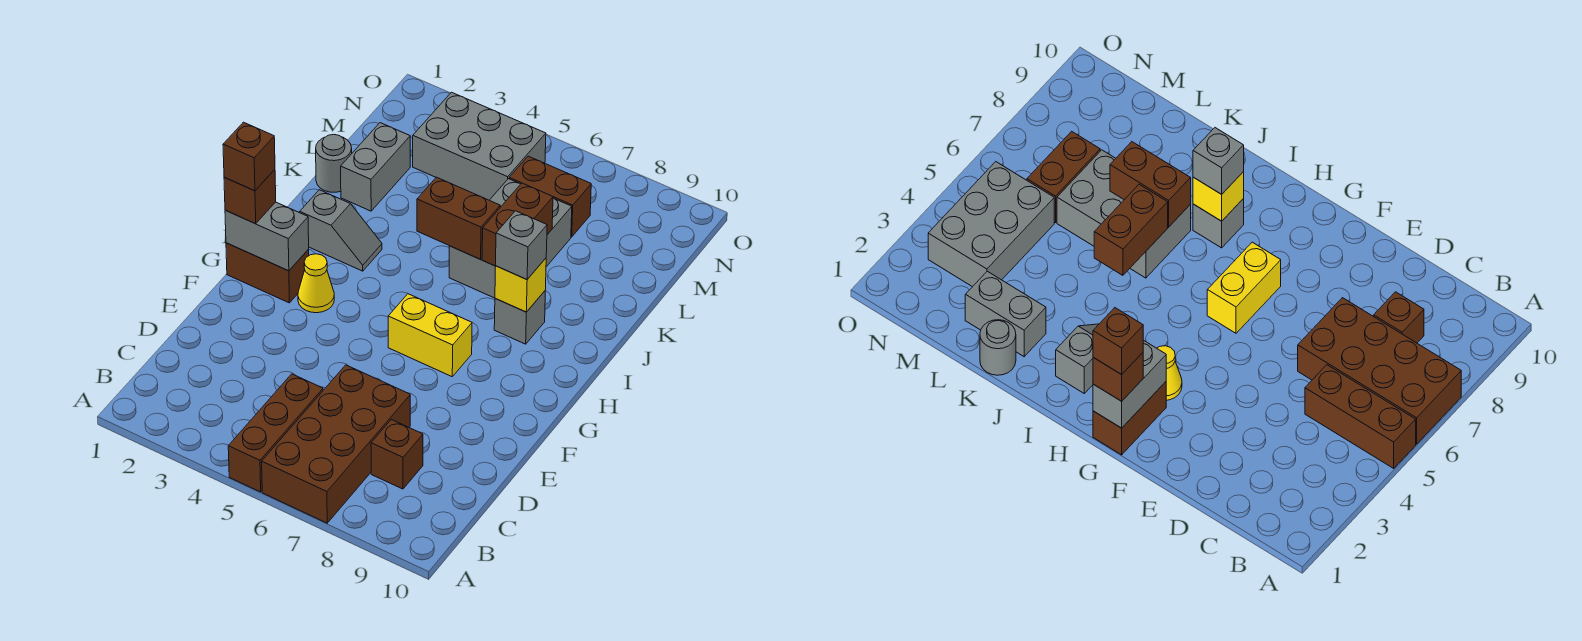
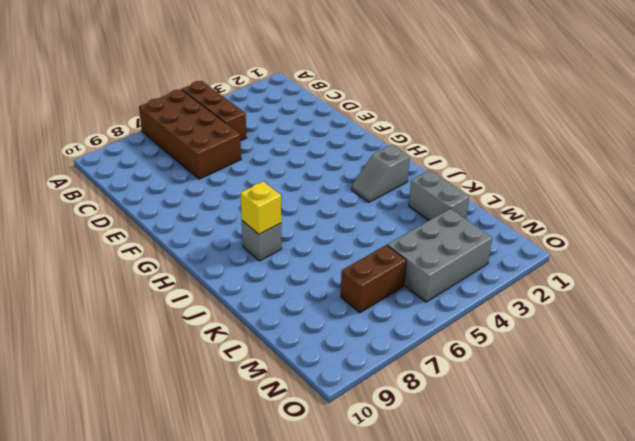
none -> brown 1x1 brick [371,420,423,489]
none -> brown 1x2 brick [226,243,309,303]
none -> yellow 1x1 cone [298,254,334,313]

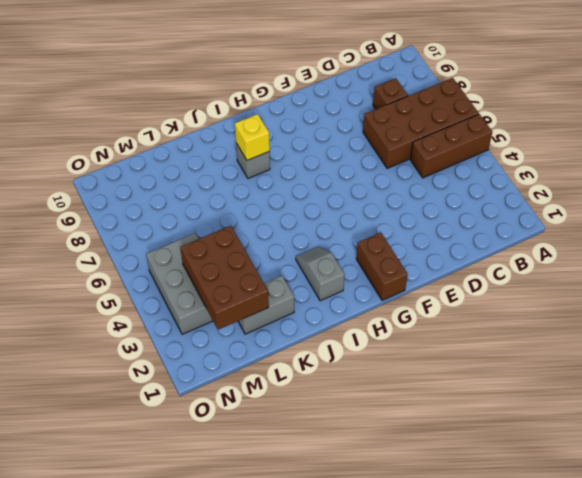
brown 2x3 brick [180,226,269,330] -> none
none -> yellow 1x1 cone [298,254,334,313]
none -> yellow 1x2 brick [388,294,472,377]
none -> grey 2x3 brick [449,179,572,298]

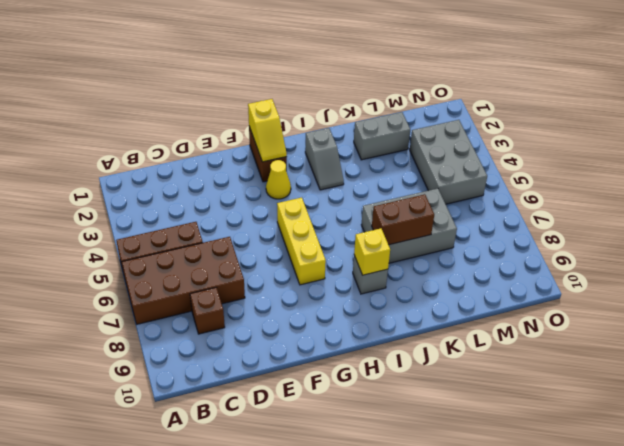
yellow 1x2 slope [248,99,287,162] -> grey 1x2 brick [225,202,309,271]
yellow 1x3 brick [277,198,326,285] -> yellow 1x2 brick [388,294,472,377]
none -> grey 1x1 round brick [316,134,352,192]
none -> brown 1x2 brick [509,156,591,237]
none -> brown 1x2 brick [417,177,500,259]

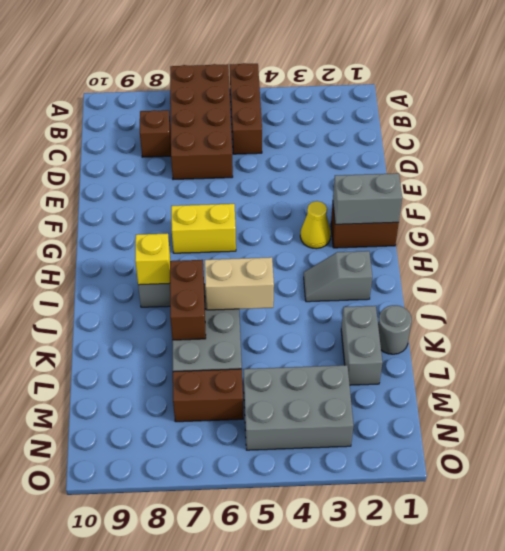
tan 1x2 brick [205,257,274,310] -> brown 1x2 brick [417,177,500,259]
none -> brown 1x1 brick [224,170,276,224]
none -> grey 1x1 brick [496,211,547,279]
none -> brown 1x1 brick [223,122,275,191]

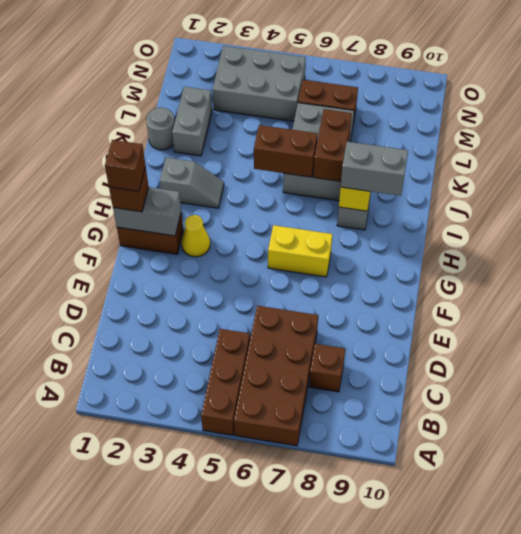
grey 1x2 brick [341,142,408,196] -> grey 1x1 brick [496,211,547,279]

